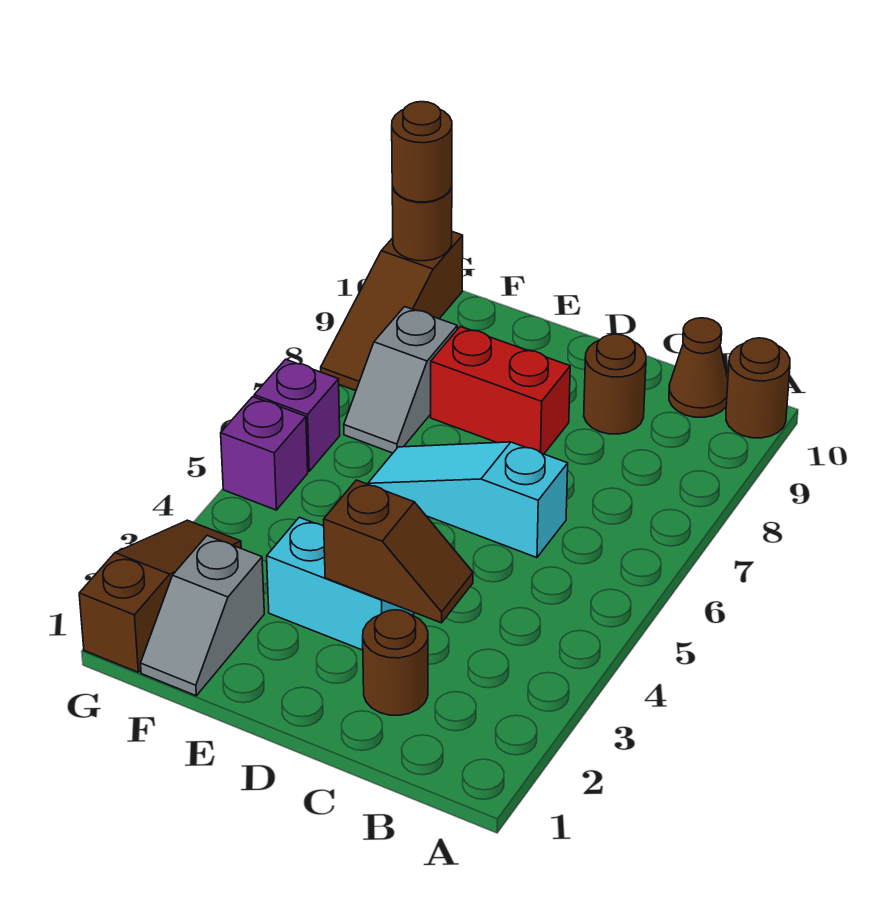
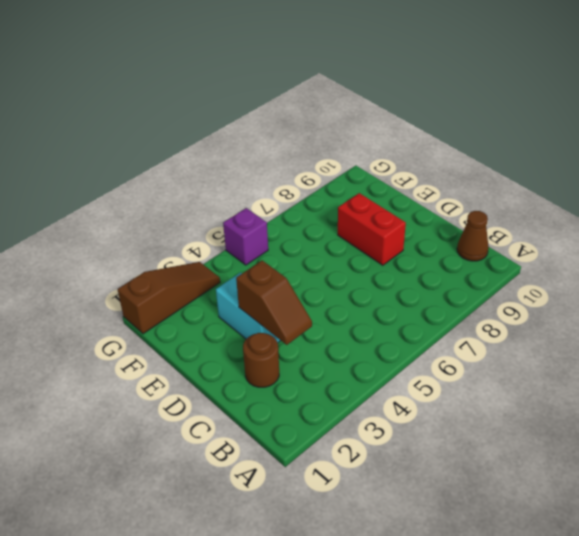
none -> brown 1x1 round brick [726,338,790,438]
none -> cyan 1x3 slope [368,442,568,558]
none -> brown 1x1 round brick [584,334,646,434]

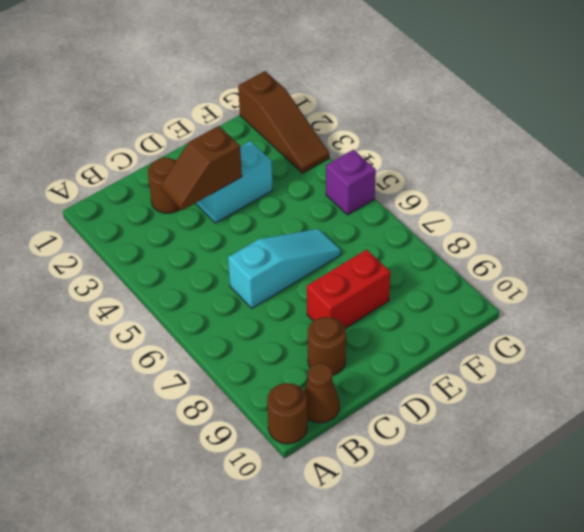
none -> grey 1x2 slope [141,536,264,696]
none -> grey 1x2 slope [344,307,457,453]
none -> purple 1x1 brick [254,359,340,471]

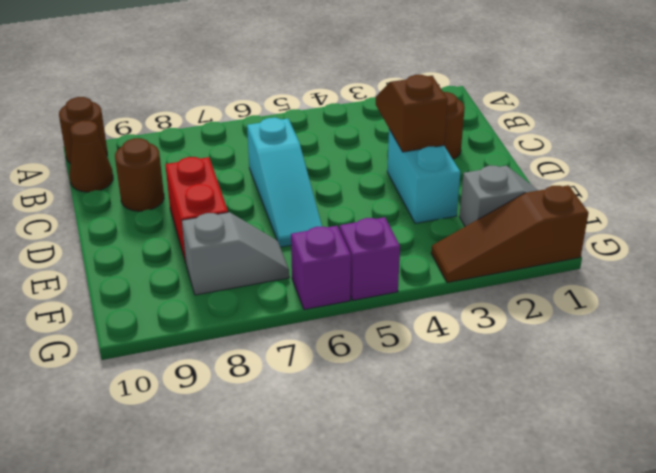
none -> brown 1x3 slope [321,232,463,391]
none -> brown 1x1 round brick [392,187,452,261]
none -> brown 1x1 round brick [392,102,452,202]

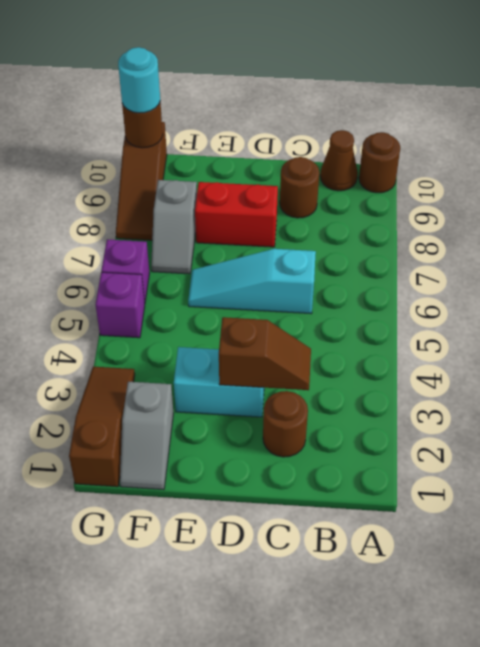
cyan 1x1 round brick [118,47,160,113] -> brown 1x1 round brick [392,102,452,202]

